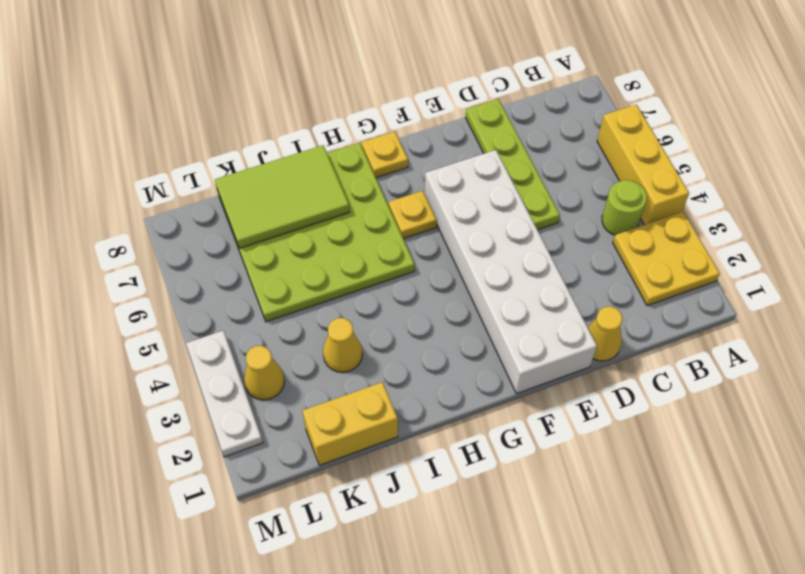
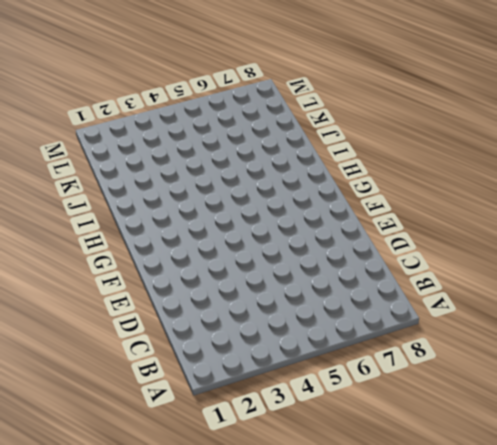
none -> yellow 2x2 plate [613,212,720,306]
none -> yellow 1x3 brick [597,104,689,225]
none -> lime 1x1 round brick [602,180,647,235]

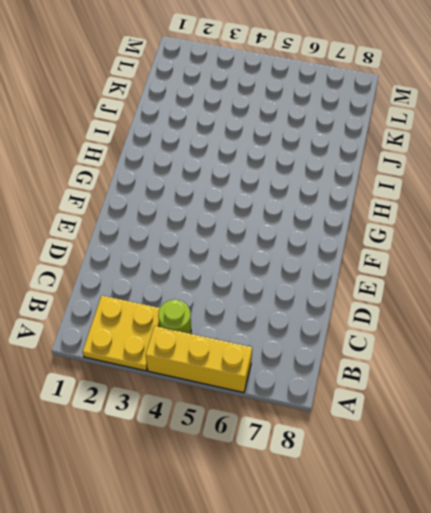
none -> yellow 1x1 cone [588,307,623,361]
none -> lime 1x4 plate [466,99,560,230]
none -> white 2x6 brick [425,150,597,394]

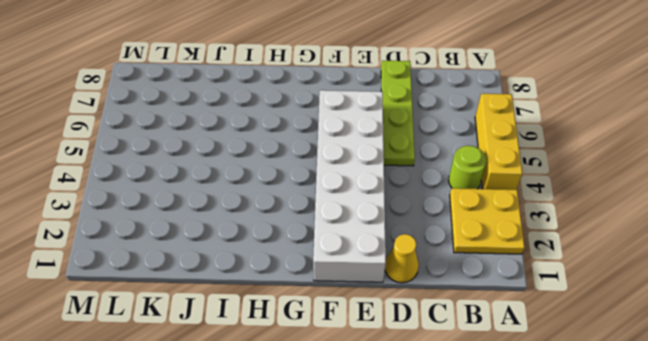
none -> yellow 1x1 plate [389,191,437,239]
none -> yellow 1x1 plate [362,132,408,178]
none -> lime 4x4 plate [217,143,415,322]

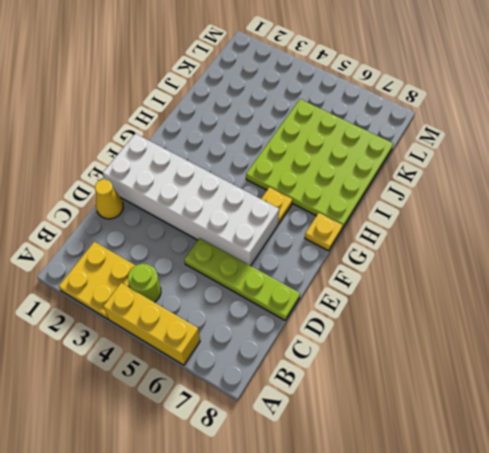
none -> yellow 1x2 brick [303,382,398,465]
none -> yellow 1x1 cone [323,318,362,372]
none -> yellow 1x1 cone [244,346,284,400]

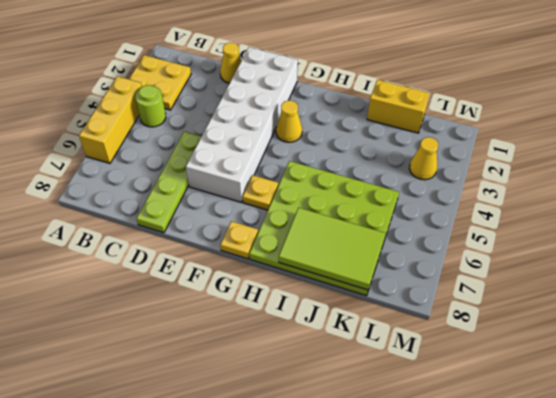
yellow 1x1 cone [276,100,302,142] -> yellow 1x1 cone moved to [323,318,362,372]
none -> white 1x3 plate [186,331,263,457]

